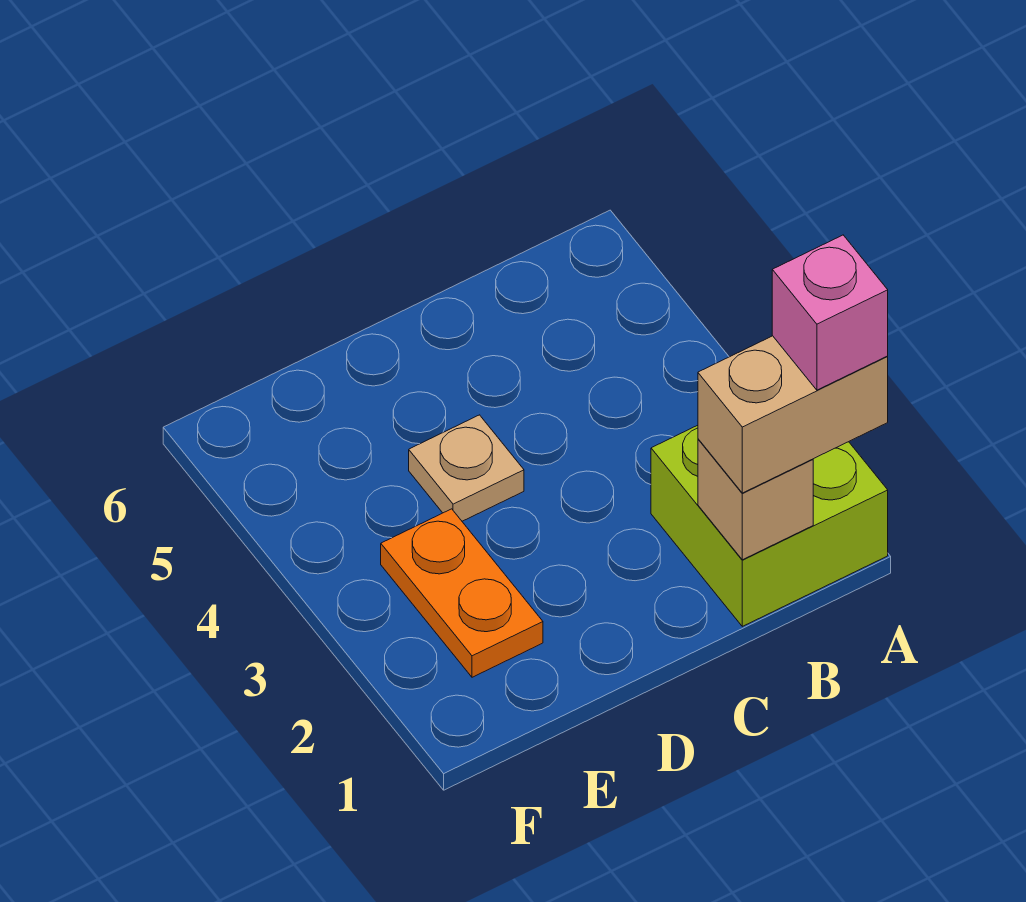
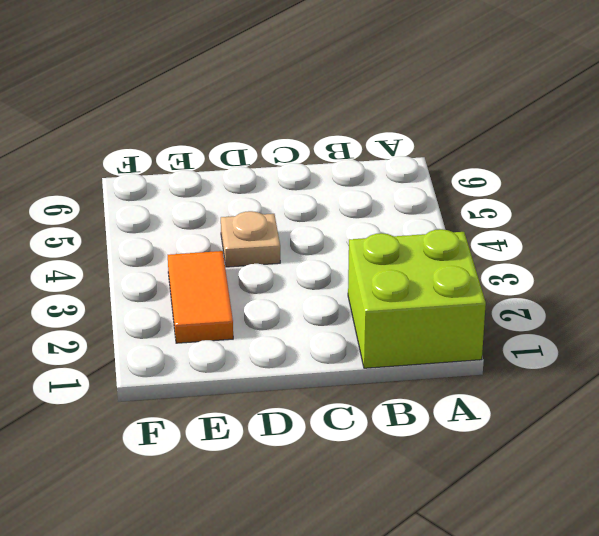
orange 1x2 tile [168,251,233,343] -> orange 1x2 plate [381,509,543,677]
none -> tan 1x1 brick [698,439,813,560]
none -> tan 1x2 brick [698,336,888,493]

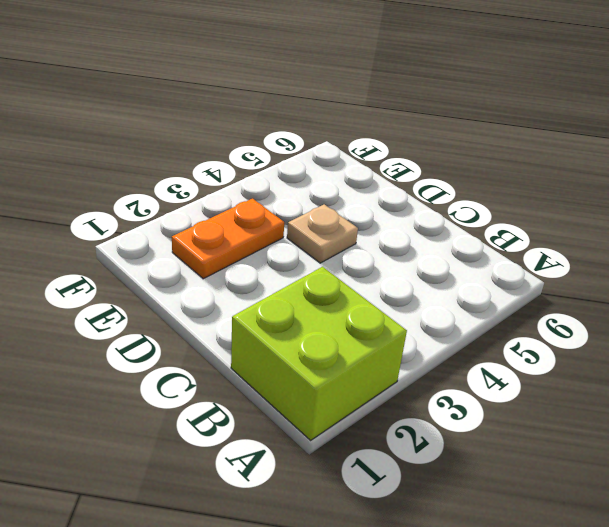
none -> tan 1x1 brick [698,439,813,560]
none -> tan 1x2 brick [698,336,888,493]

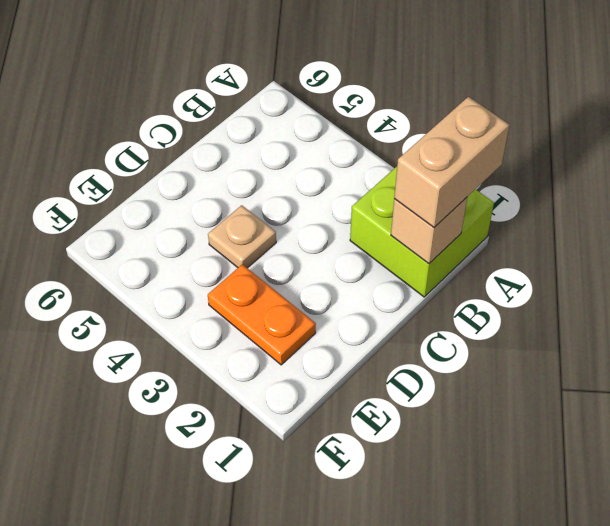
none -> pink 1x1 brick [772,235,888,390]

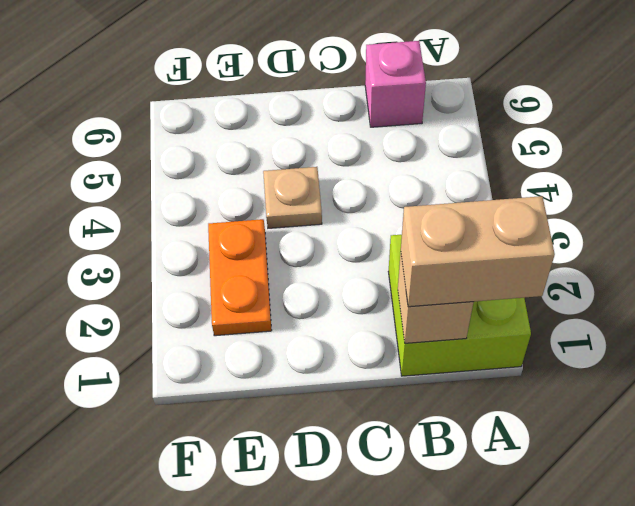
pink 1x1 brick [365,41,426,127] -> pink 1x1 brick moved to [772,235,888,390]

